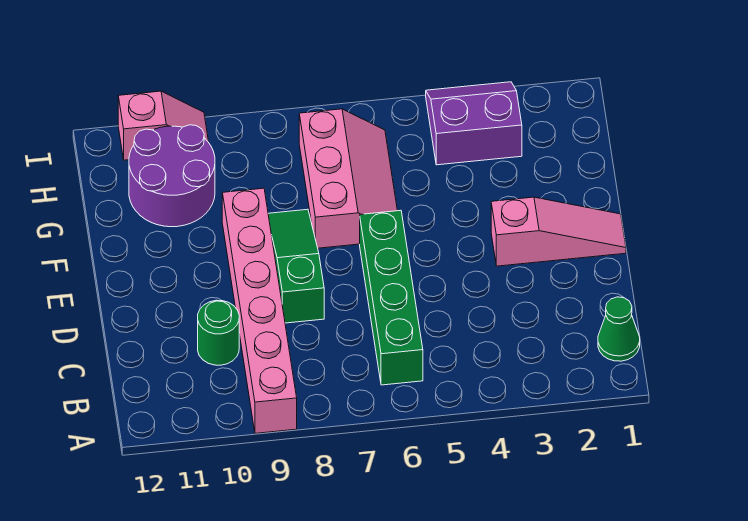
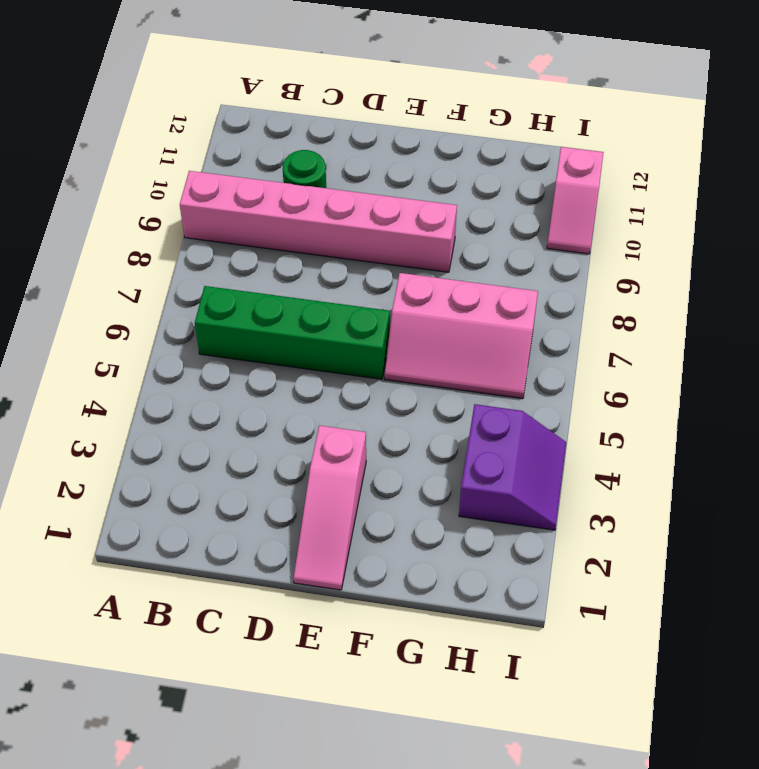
none -> green 1x1 cone [598,297,640,361]
none -> green 1x3 slope [268,209,324,323]

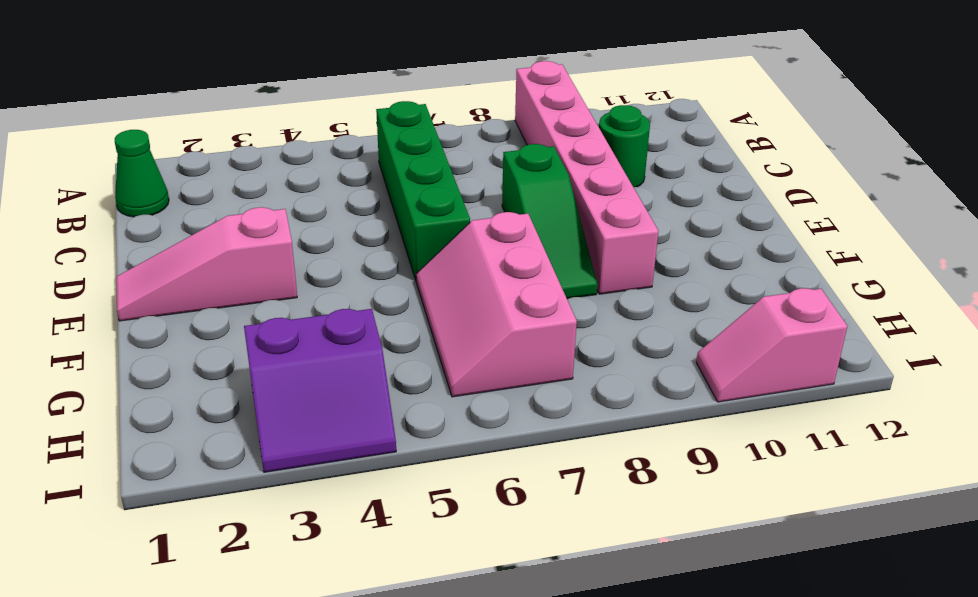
none -> purple 2x2 round brick [129,125,215,227]

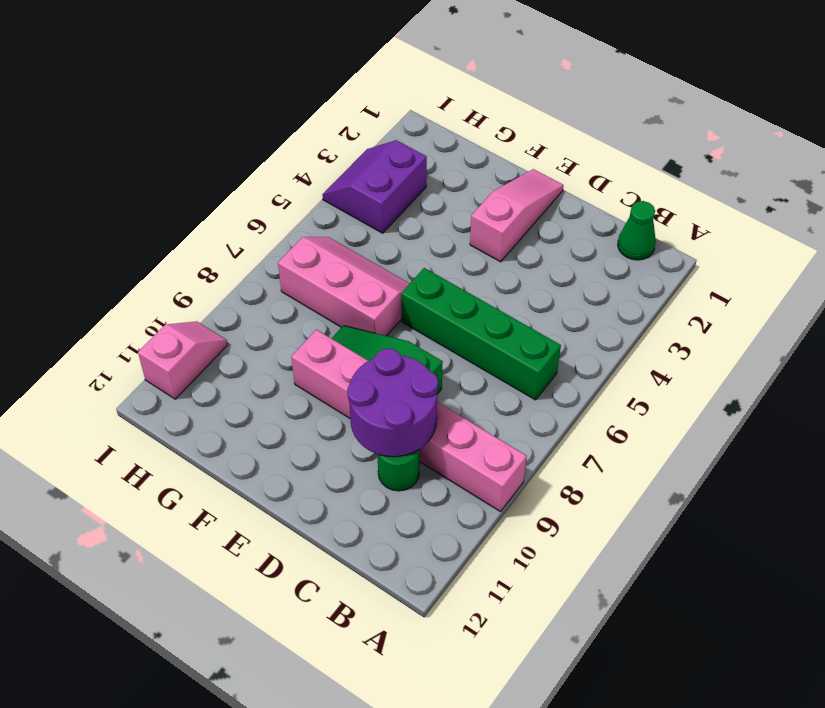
purple 2x2 round brick [347,349,438,457] -> purple 2x2 round brick moved to [129,125,215,227]

